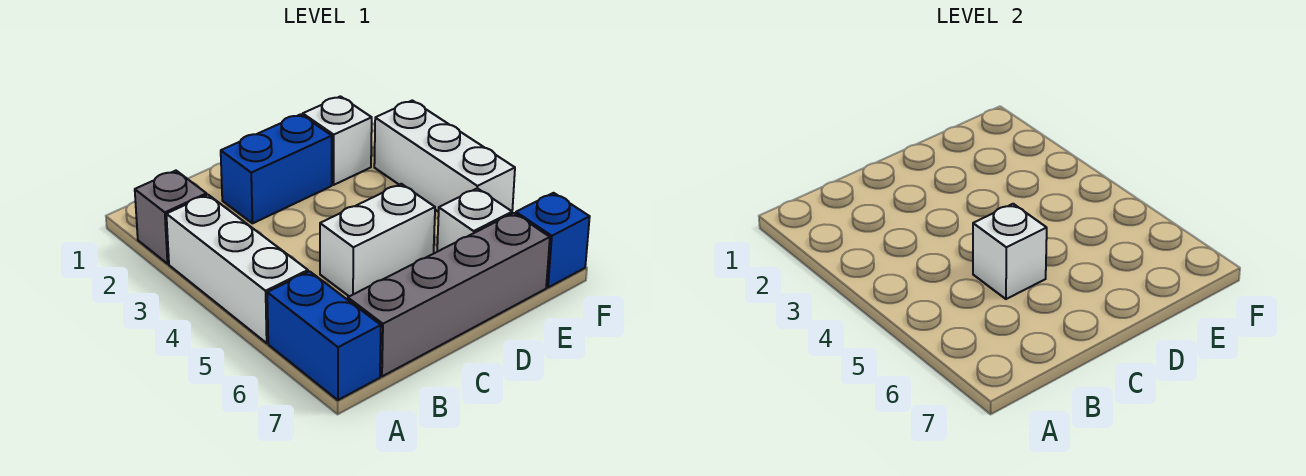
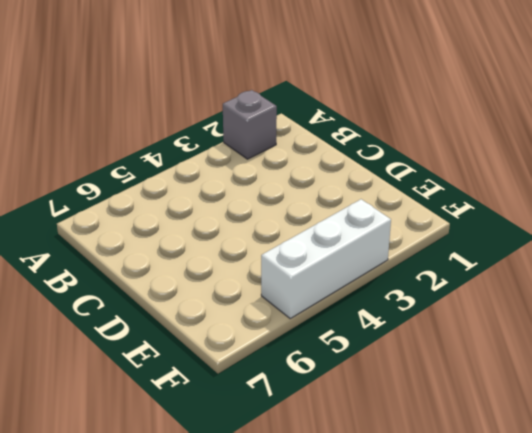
none -> white 1x3 brick [166,195,308,343]
none -> blue 1x2 brick [267,271,381,400]

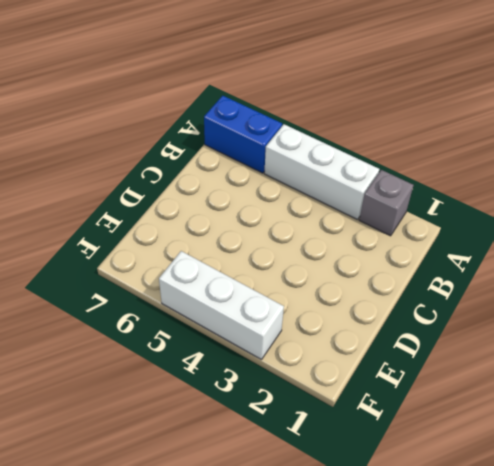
none -> grey 1x4 brick [348,213,550,376]
none -> blue 1x2 brick [221,114,332,223]

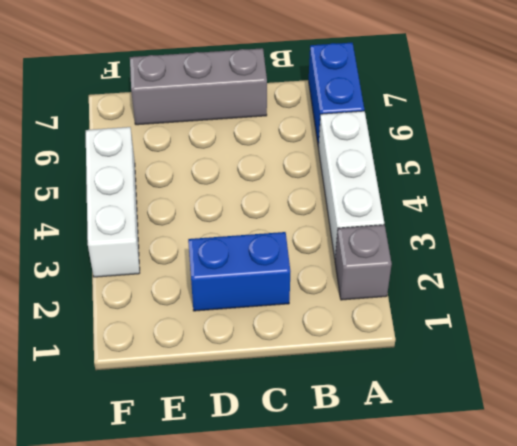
grey 1x3 brick [130,48,267,125] -> grey 1x4 brick [348,213,550,376]
none -> white 1x2 brick [320,184,435,296]
none -> white 1x1 brick [303,96,372,185]

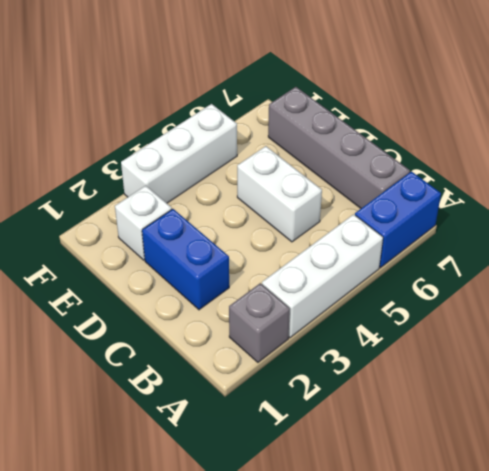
none -> white 1x1 brick [437,188,512,252]
none -> blue 1x1 brick [516,193,590,287]

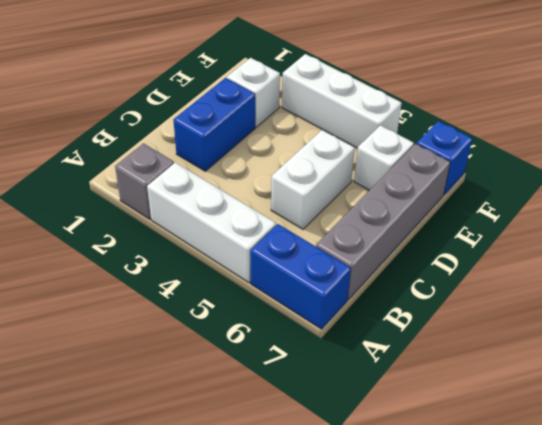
none -> white 1x1 brick [973,204,1047,299]

